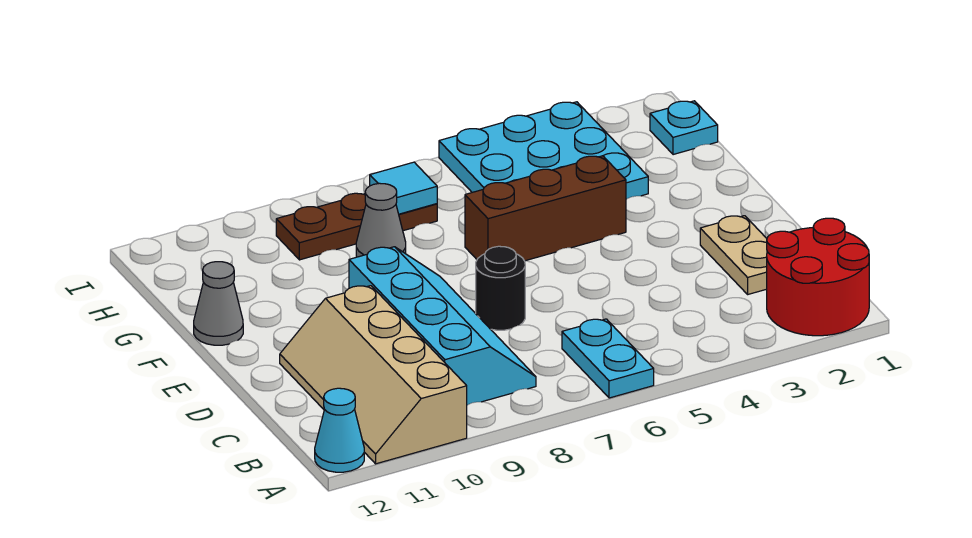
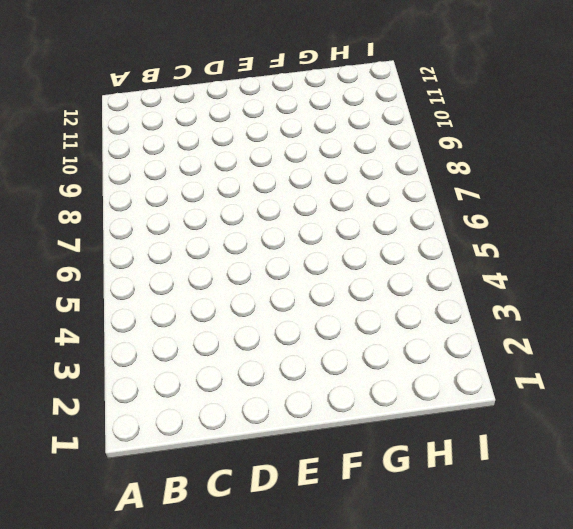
none -> red 2x2 round brick [767,218,869,336]
none -> cyan 1x2 plate [562,319,654,398]
none -> tan 2x4 slope [280,286,467,464]

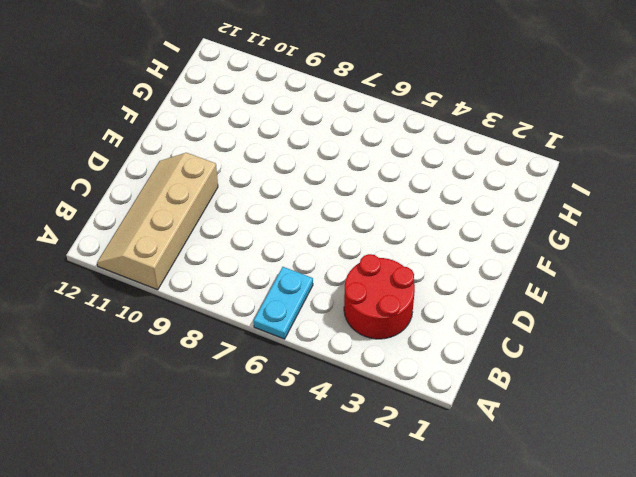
red 2x2 round brick [344,254,415,339] -> red 2x2 round brick moved to [767,218,869,336]
none -> cyan 1x1 cone [315,388,364,472]
none -> cyan 2x4 slope [349,247,536,405]
none -> tan 1x2 plate [700,216,767,294]

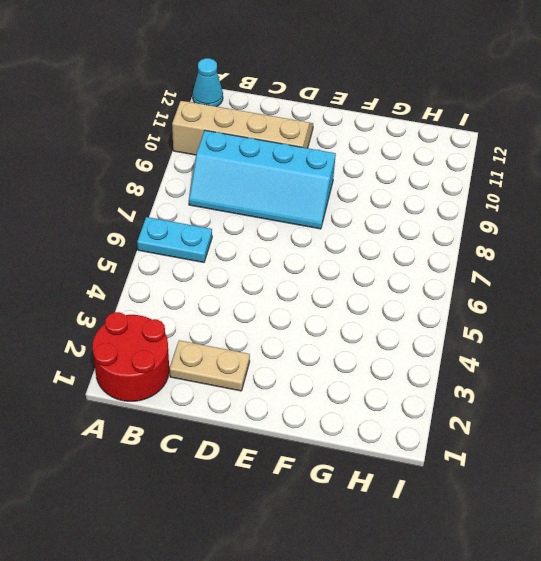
none -> black 1x1 round brick [476,246,525,330]
none -> brown 1x3 brick [465,156,626,261]
none -> grey 1x1 cone [194,262,243,345]

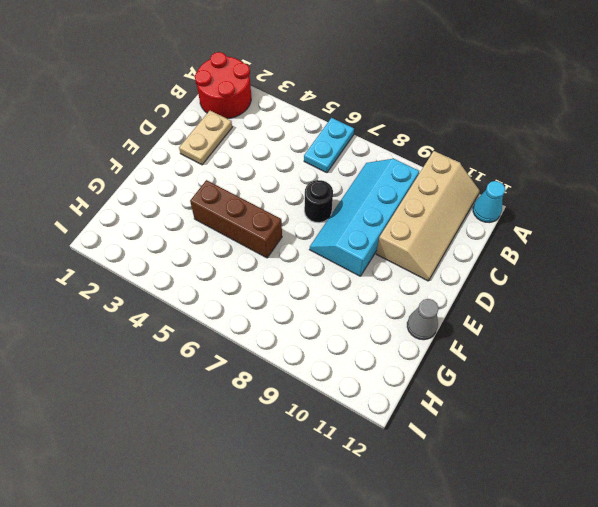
none -> cyan 3x3 plate [439,102,648,199]
none -> grey 1x1 cone [356,183,406,257]
none -> cyan 1x1 plate [650,101,718,155]

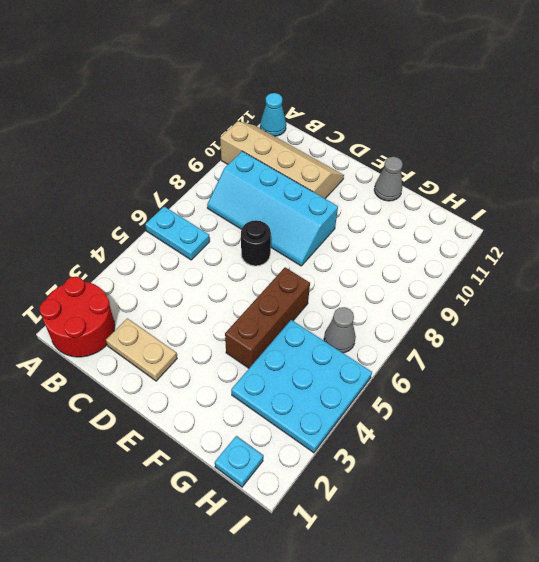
grey 1x1 cone [324,307,356,353] -> grey 1x1 cone moved to [356,183,406,257]
none -> brown 1x3 plate [276,193,437,260]
none -> cyan 1x1 tile [370,162,437,214]

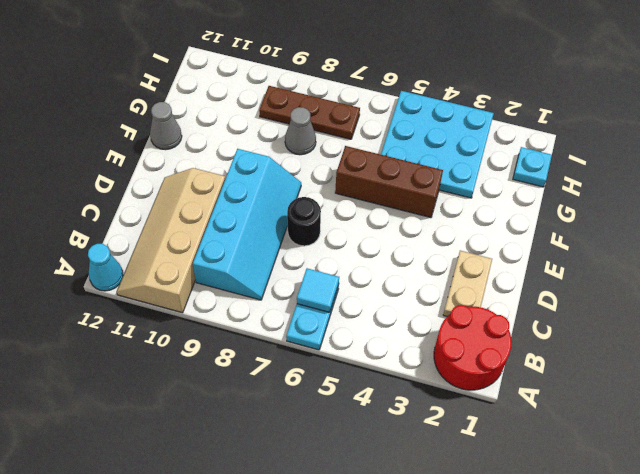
cyan 1x1 tile [297,268,339,312] -> cyan 1x1 tile moved to [370,162,437,214]

